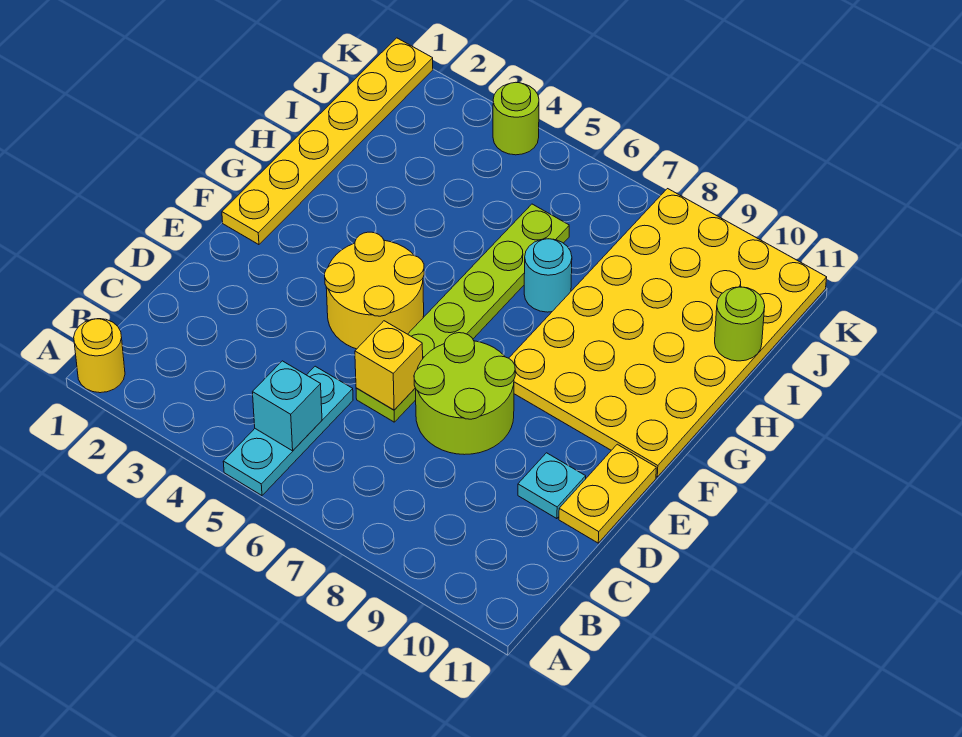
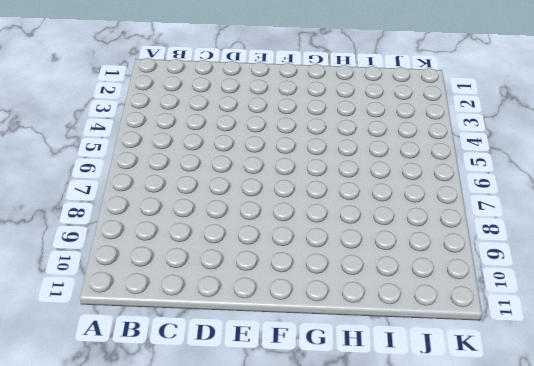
none -> yellow 1x1 round brick [74,319,125,393]
none -> cyan 1x3 plate [223,366,353,495]
none -> lime 1x6 plate [356,204,569,422]

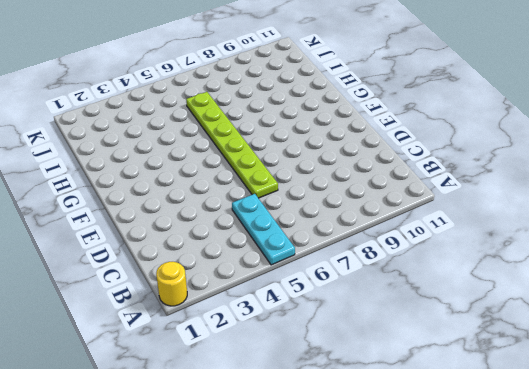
none -> lime 2x2 round brick [414,333,515,455]
none -> cyan 1x1 plate [518,453,586,519]
none -> yellow 1x2 plate [559,444,656,543]

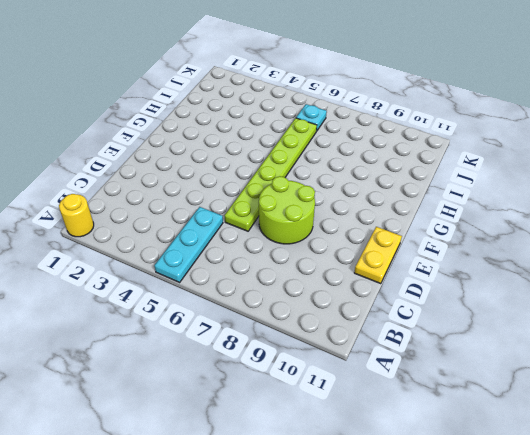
cyan 1x1 plate [296,104,327,131] -> cyan 1x1 plate moved to [518,453,586,519]
none -> yellow 2x2 round brick [325,232,424,349]
none -> yellow 1x6 plate [222,38,433,245]
none -> yellow 4x6 plate [509,189,827,477]

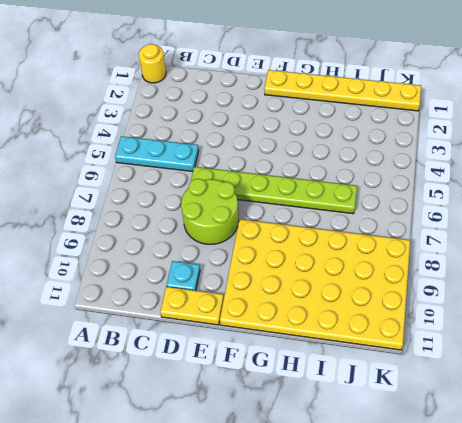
none -> yellow 2x2 round brick [325,232,424,349]
none -> cyan 1x1 round brick [524,239,572,312]
none -> lime 1x1 round brick [493,82,539,155]

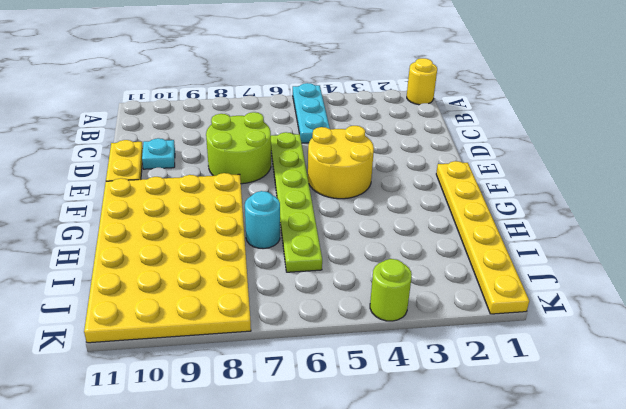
none -> cyan 1x1 brick [253,361,322,451]
none -> yellow 1x1 brick [355,321,423,410]
none -> lime 1x1 round brick [715,287,765,361]

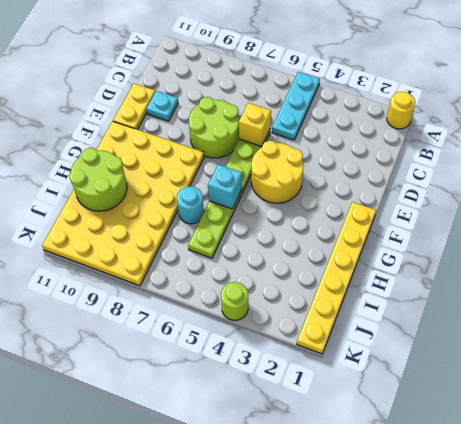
cyan 1x1 brick [208,164,242,209] -> cyan 1x1 brick moved to [253,361,322,451]
lime 2x2 round brick [70,148,127,211] -> lime 1x1 round brick [715,287,765,361]

